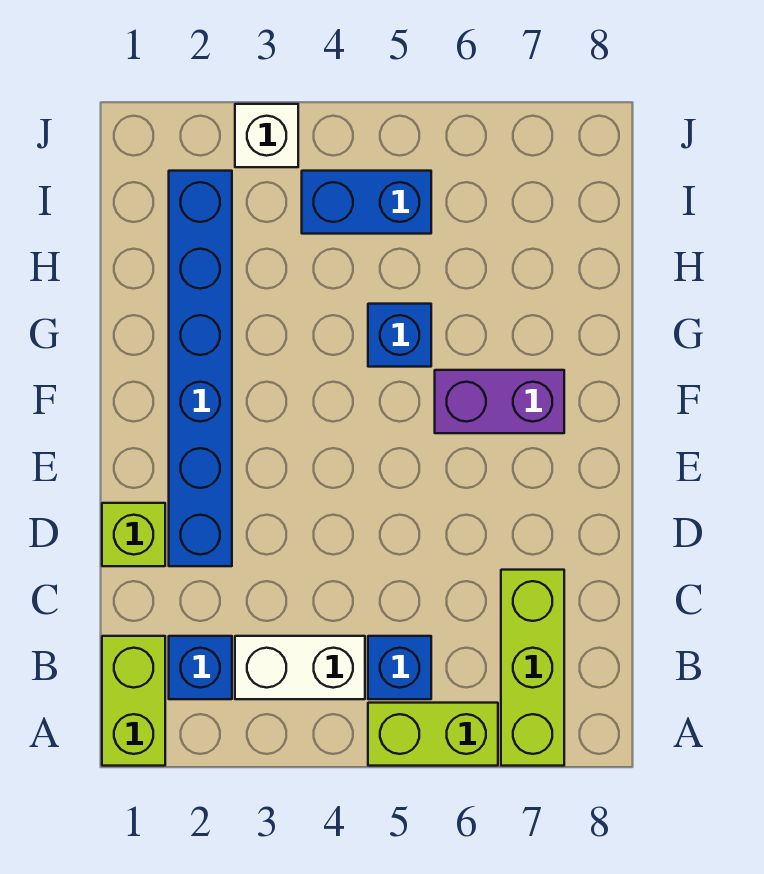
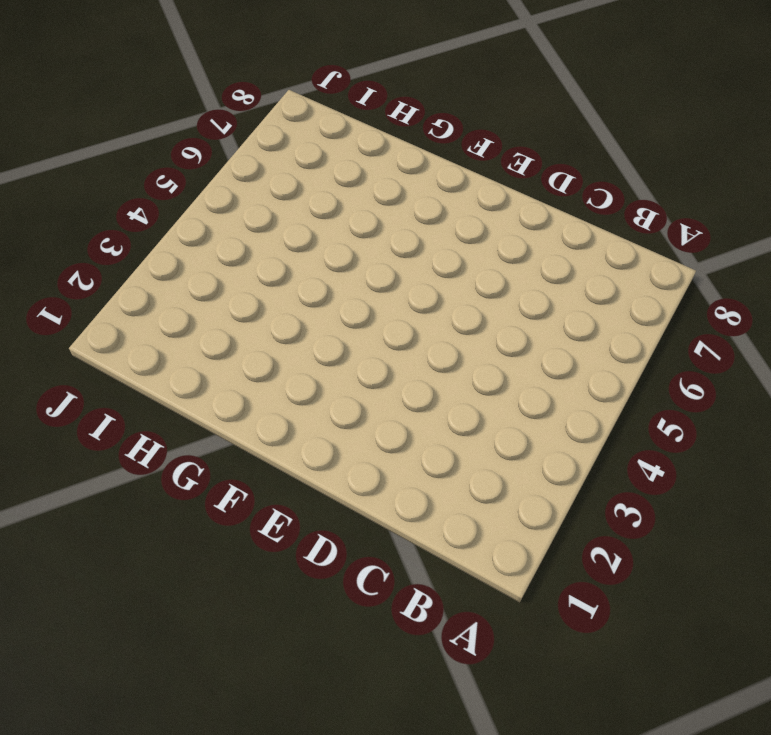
none -> lime 1x2 brick [102,636,165,766]
none -> lime 1x2 brick [368,703,498,766]
none -> lime 1x3 brick [501,570,564,766]

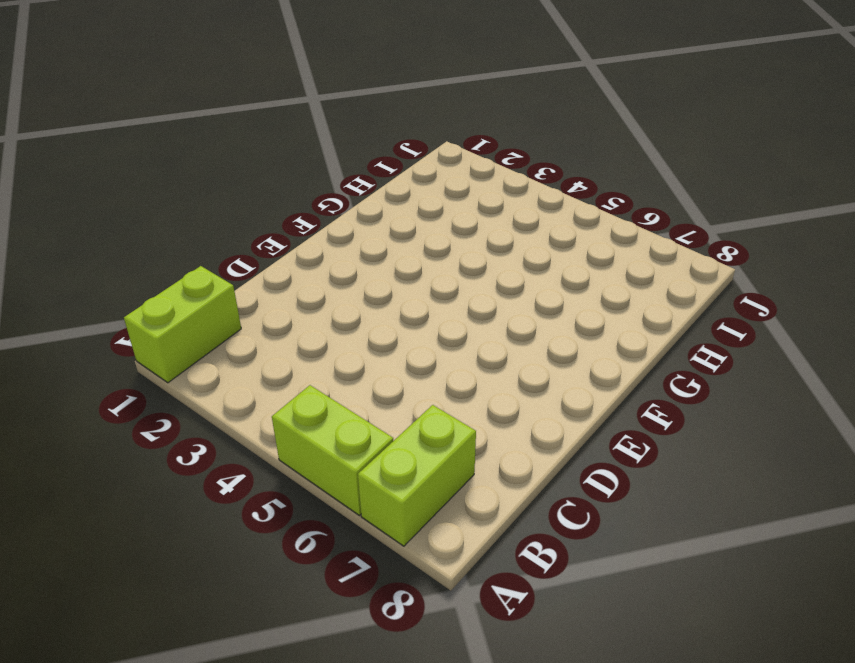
lime 1x2 brick [358,405,476,546] -> lime 1x3 brick [501,570,564,766]
none -> blue 1x1 brick [169,636,232,699]
none -> white 1x2 brick [235,636,365,699]
none -> blue 1x1 brick [368,636,431,699]

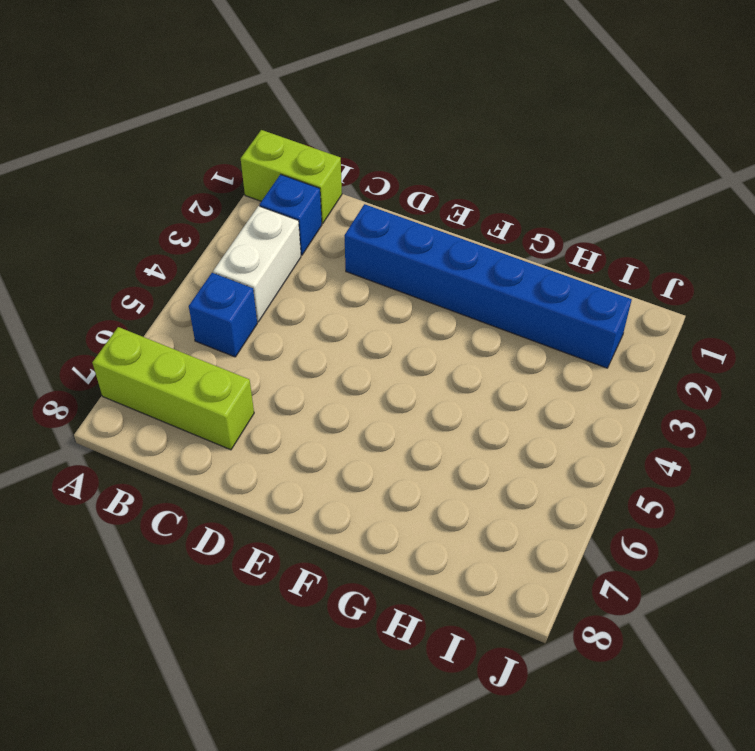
none -> lime 1x2 brick [368,703,498,766]
none -> lime 1x1 brick [102,503,165,566]
none -> purple 1x2 brick [435,370,564,433]

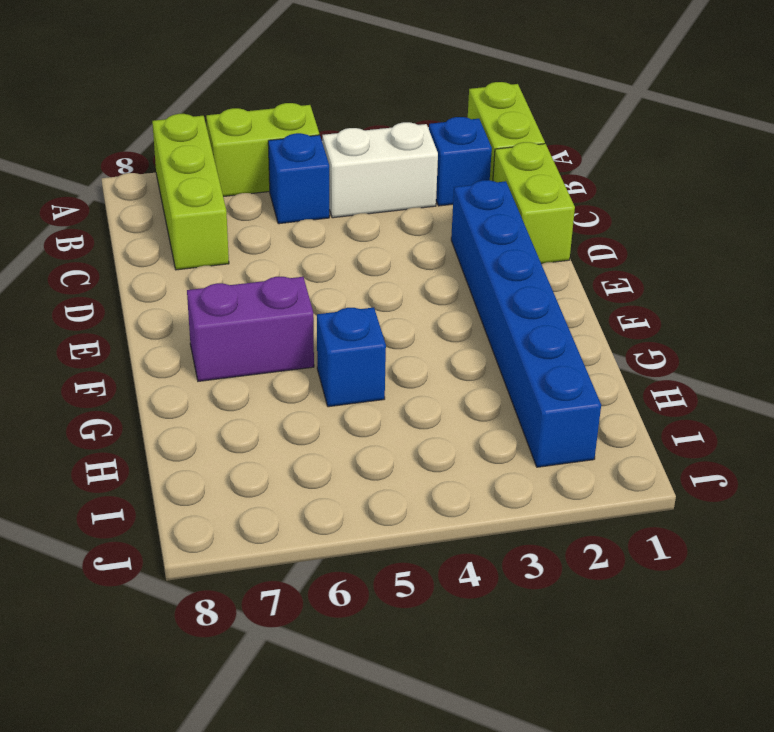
lime 1x2 brick [493,142,575,264] -> lime 1x1 brick [102,503,165,566]
none -> blue 1x2 brick [302,171,431,234]
none -> white 1x1 brick [235,104,298,167]

